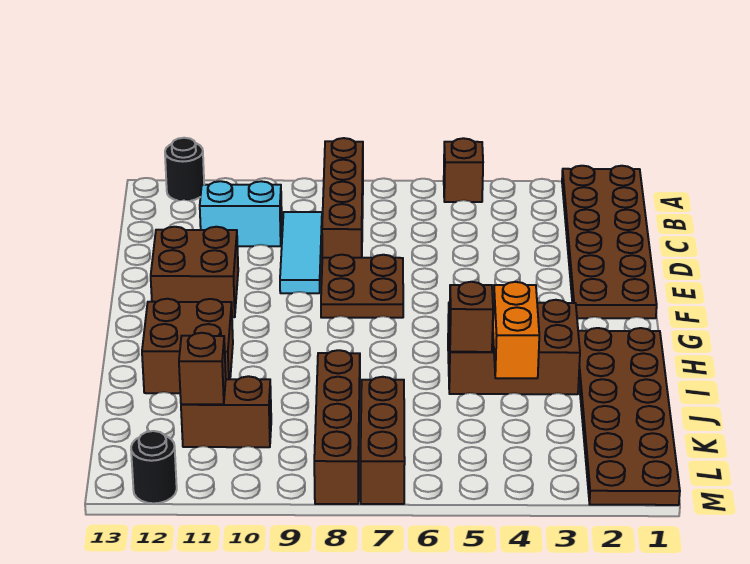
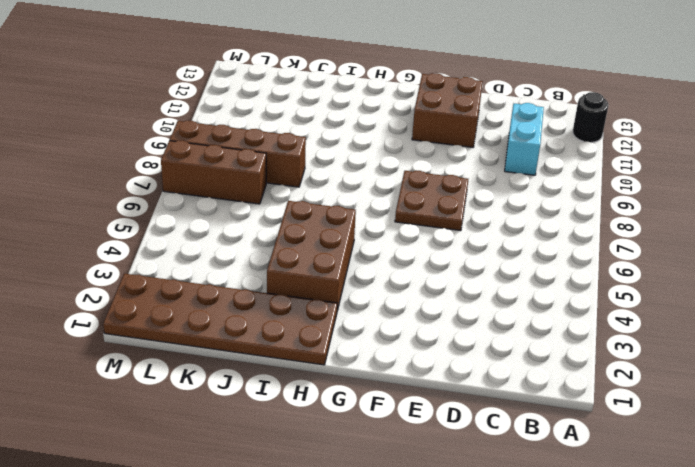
none -> brown 2x6 plate [562,166,657,318]
none -> brown 1x1 brick [444,138,483,202]
none -> brown 1x4 brick [322,138,363,258]

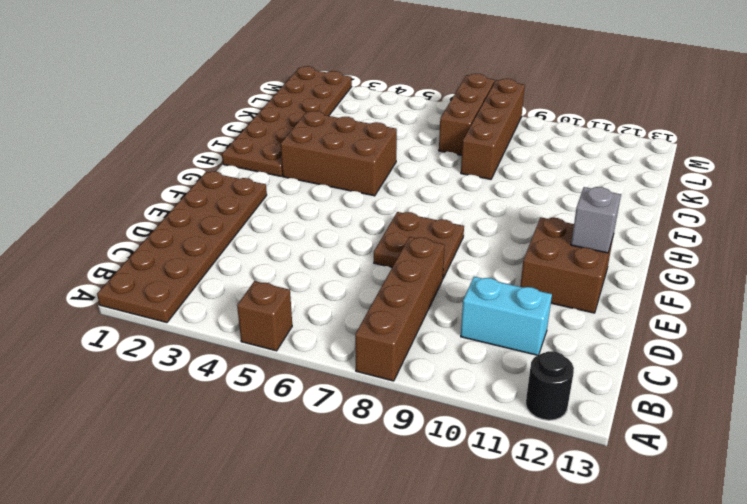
grey 1x1 brick [571,187,621,253] -> none
none -> cyan 1x3 tile [280,212,322,293]
none -> brown 2x2 brick [142,299,233,393]
none -> brown 1x2 brick [181,376,271,447]

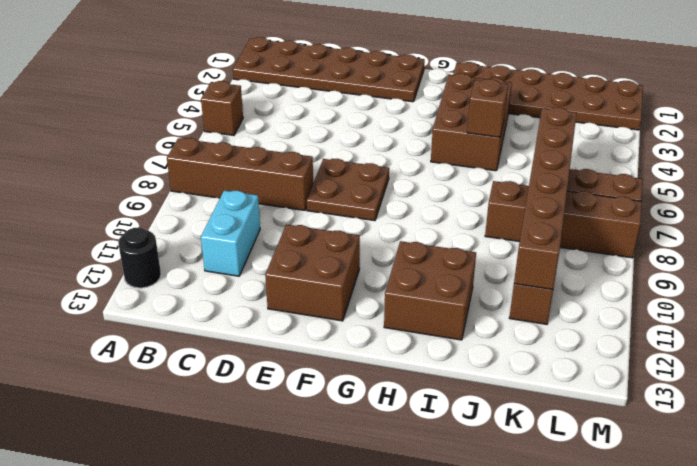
brown 1x6 brick [514,107,577,289] -> brown 1x1 brick [179,333,226,404]
none -> cyan 1x3 tile [280,212,322,293]
none -> black 1x1 round brick [131,431,177,503]
none -> orange 1x2 brick [493,282,539,378]

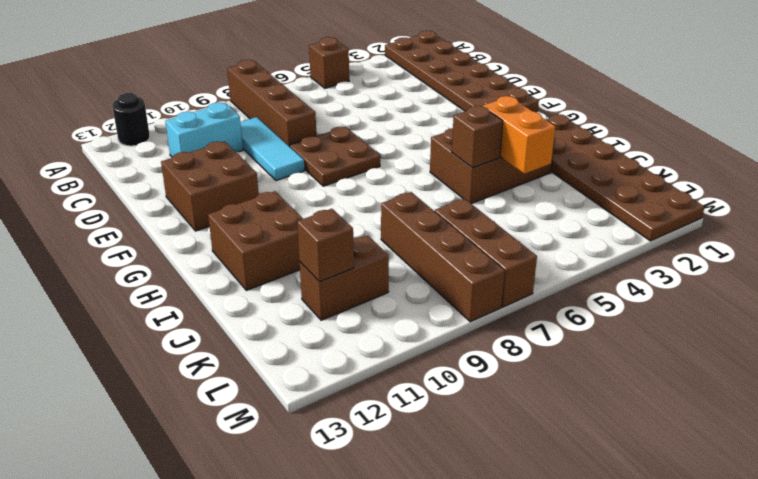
none -> black 1x1 round brick [131,431,177,503]

